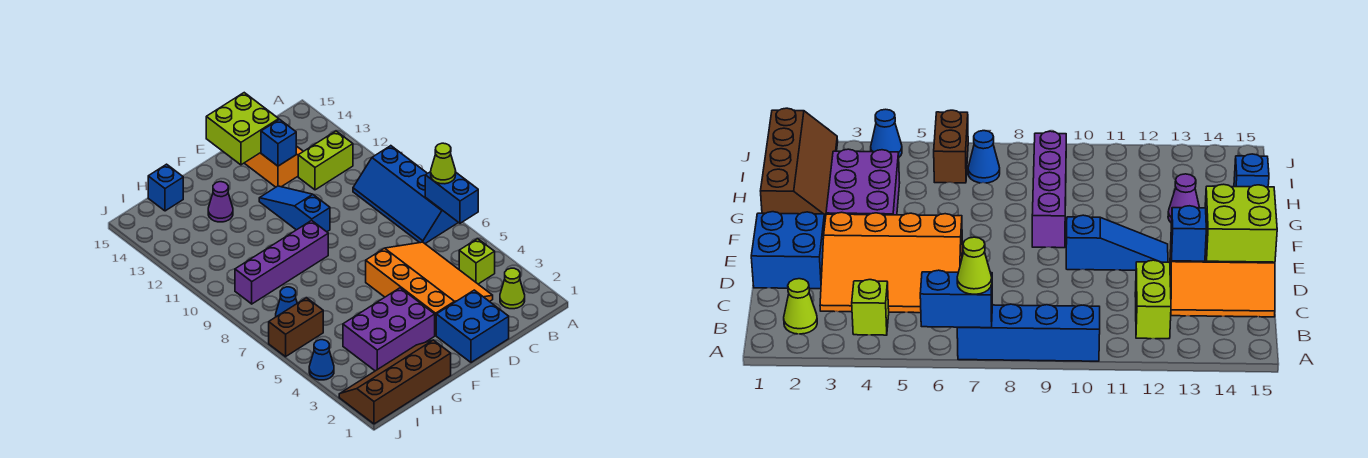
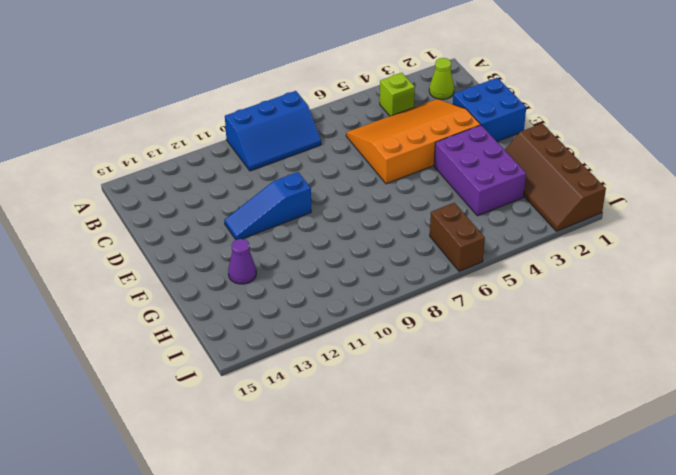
blue 2x3 slope [225,91,321,171] -> blue 2x4 slope [353,146,458,243]
none -> lime 1x2 brick [298,131,353,190]
none -> orange 2x3 slope [245,146,303,187]
none -> purple 1x4 brick [235,220,328,304]

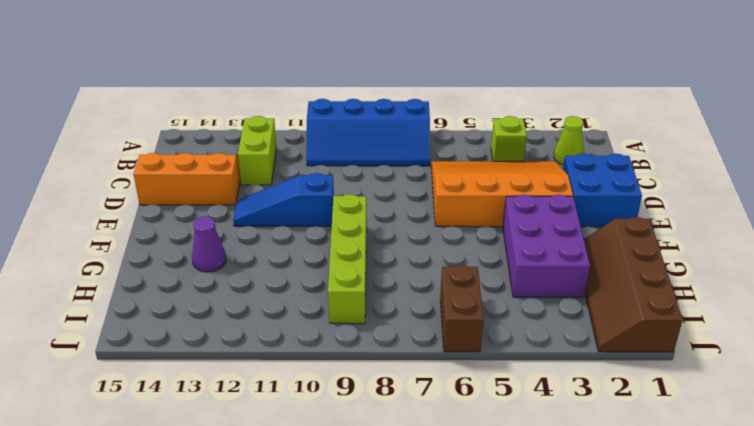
lime 1x4 brick [328,194,367,324] -> purple 1x4 brick [235,220,328,304]
none -> blue 1x1 brick [148,164,183,211]
none -> blue 1x1 cone [276,287,297,317]
none -> blue 1x1 cone [309,340,334,380]

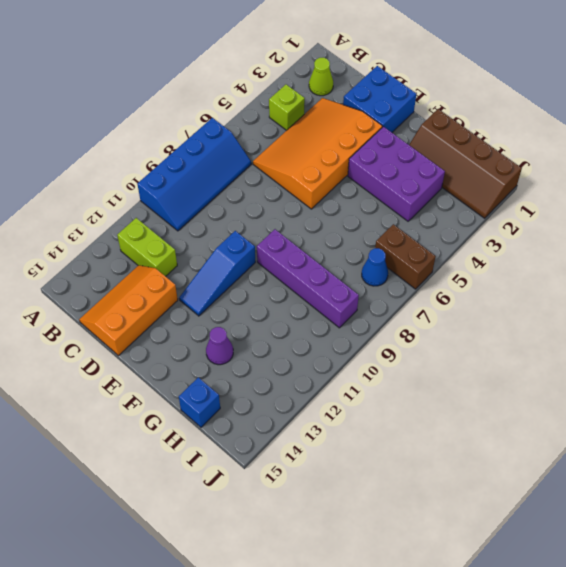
none -> blue 1x1 cone [309,340,334,380]
none -> blue 1x2 brick [425,172,478,223]
none -> blue 1x1 brick [261,119,296,166]

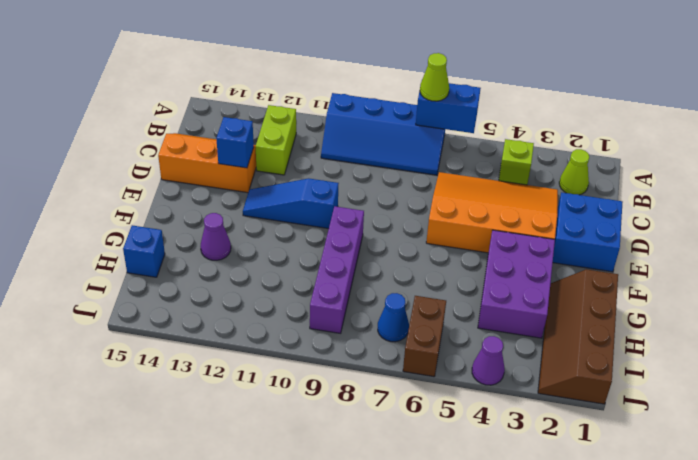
purple 1x1 cone [472,336,505,385] -> blue 1x1 cone [309,340,334,380]
none -> lime 2x2 brick [206,93,279,165]

